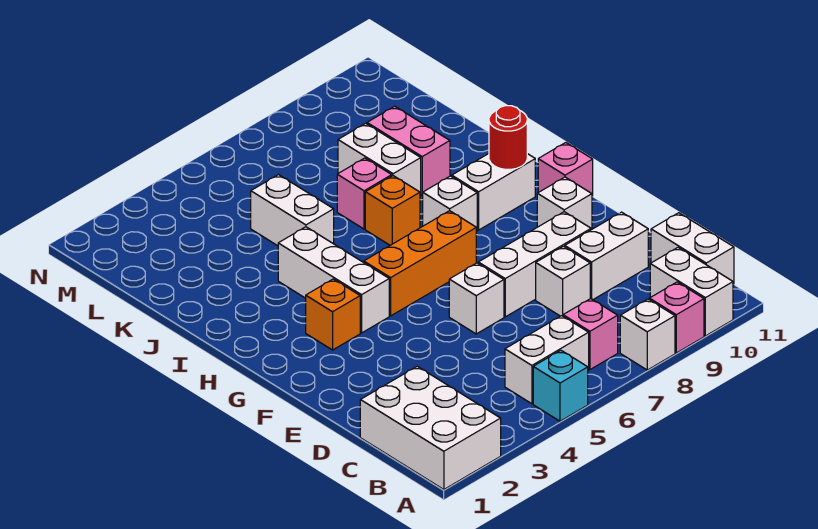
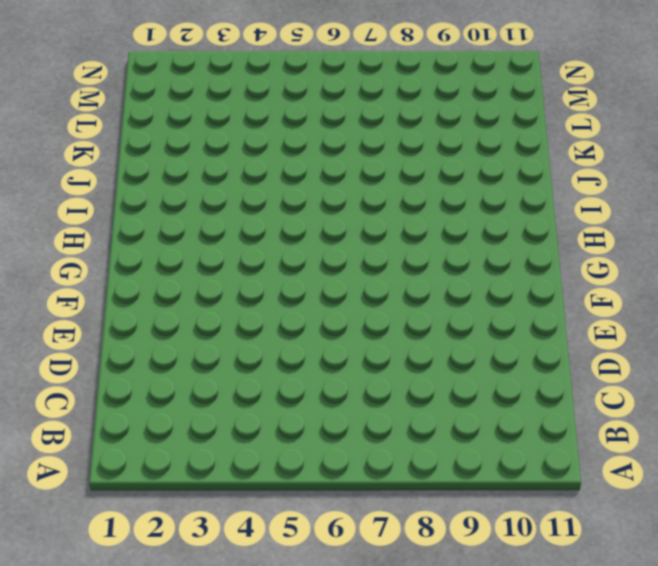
none -> white 2x3 brick [360,366,501,490]
none -> cyan 1x1 brick [533,350,588,421]
none -> white 1x1 brick [620,299,675,370]

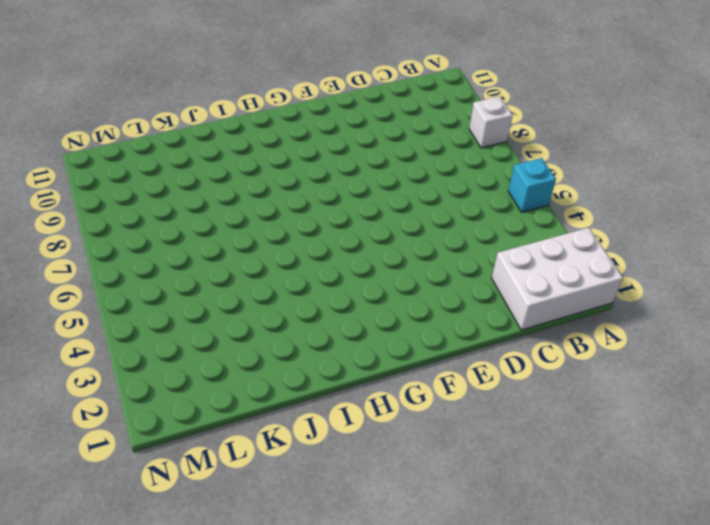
none -> pink 1x1 brick [649,282,704,353]
none -> white 1x2 brick [650,248,733,336]
none -> white 1x2 brick [505,316,589,404]

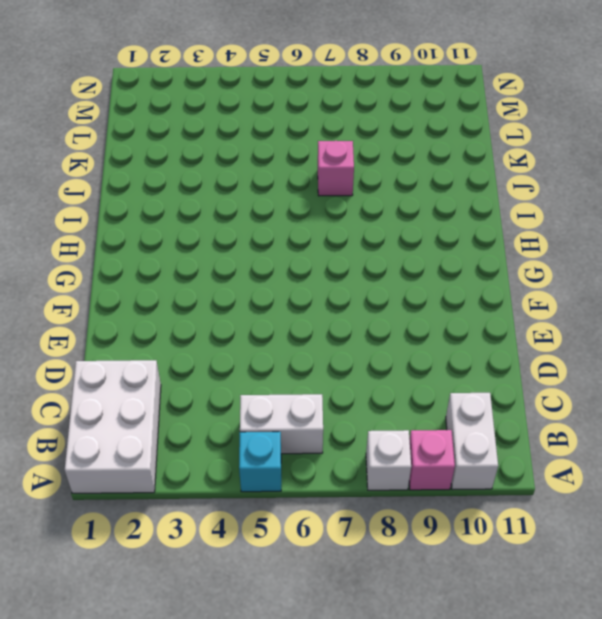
none -> pink 1x1 brick [563,298,618,369]
none -> white 1x2 brick [651,213,734,286]
none -> white 1x1 brick [536,246,590,316]

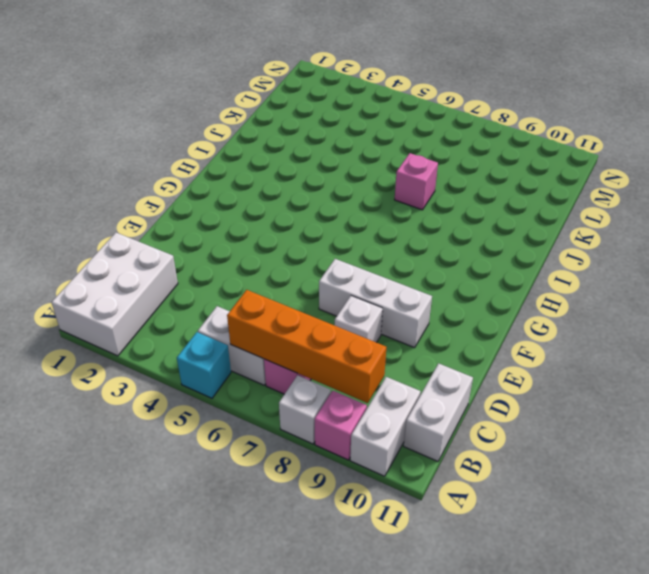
orange 1x4 brick [227,290,386,403] -> none
none -> white 1x2 brick [565,212,648,300]
none -> white 1x1 brick [449,263,504,334]
none -> white 1x1 brick [537,177,592,230]

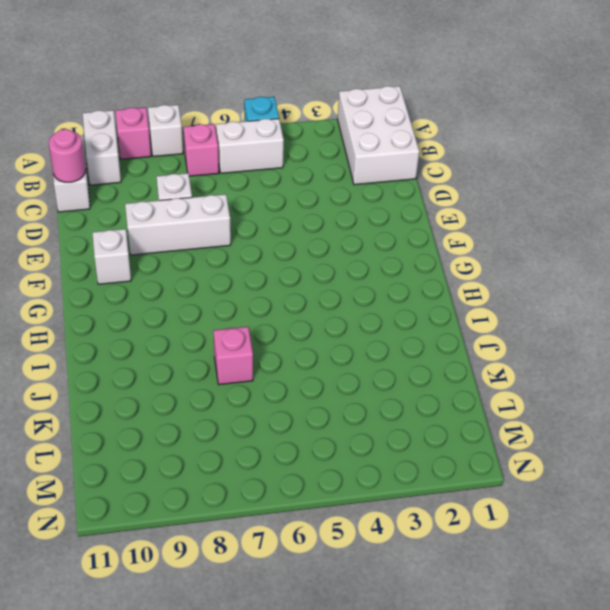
pink 1x1 round brick [49,129,86,182] -> none
none -> white 1x2 brick [565,212,648,300]
none -> white 1x1 brick [449,263,504,334]
none -> orange 1x1 brick [306,279,360,350]

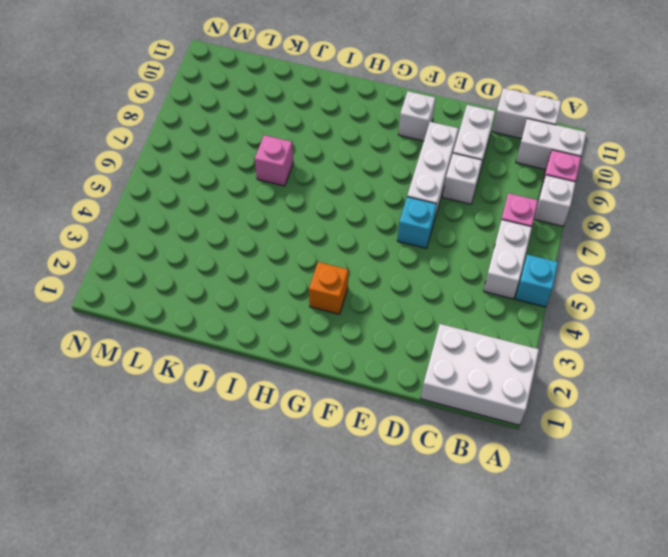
cyan 1x1 brick [397,197,437,248] -> white 1x1 brick [449,263,504,334]
none -> white 1x3 brick [278,227,389,333]
none -> orange 1x3 brick [364,211,476,316]
none -> pink 1x1 brick [538,143,593,197]

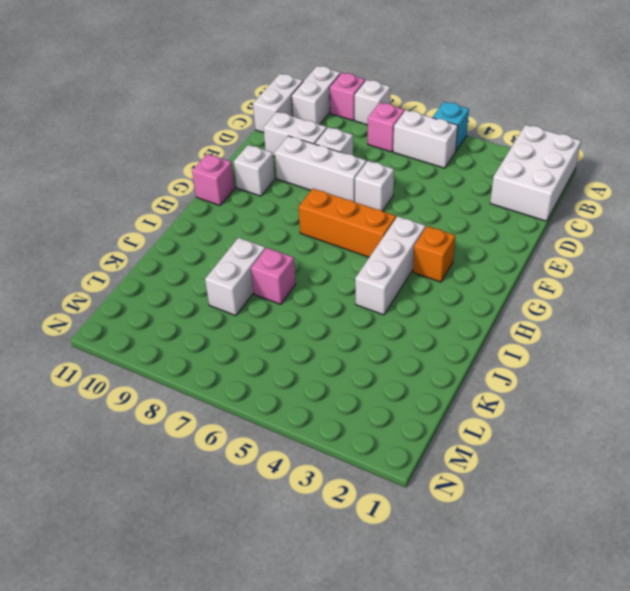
none -> white 1x1 brick [423,176,477,232]
none -> white 1x2 brick [452,154,535,230]
none -> orange 1x1 brick [365,176,420,245]

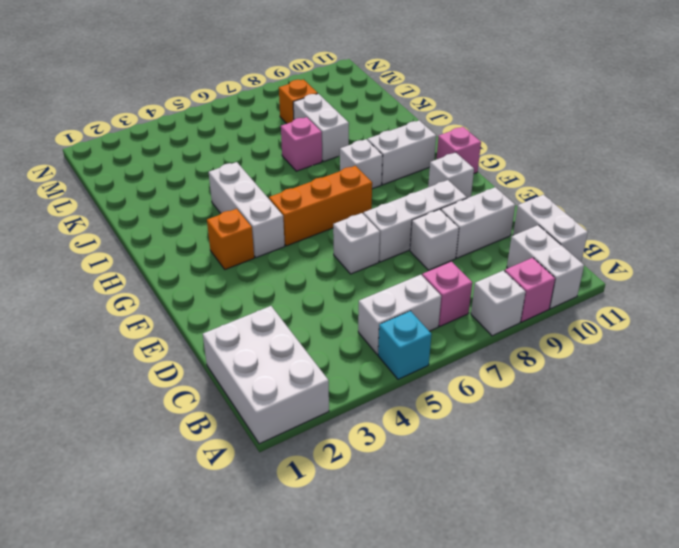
orange 1x1 brick [279,80,318,124] -> orange 1x1 brick moved to [365,176,420,245]
none -> white 1x2 brick [251,175,334,246]
none -> pink 1x2 brick [367,106,450,195]
none -> red 1x1 round brick [489,106,527,169]

